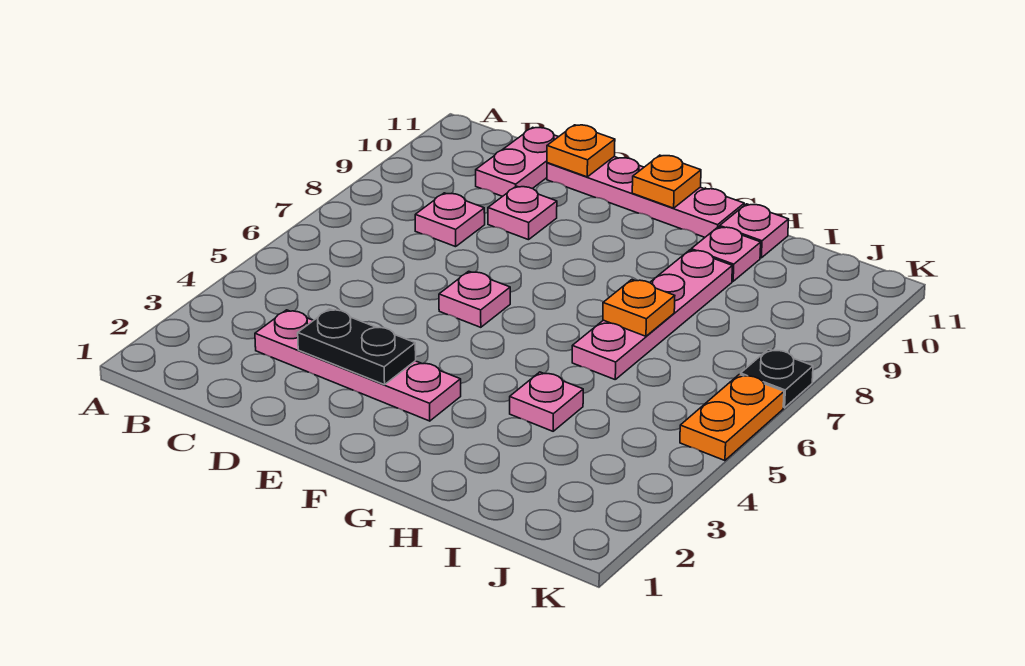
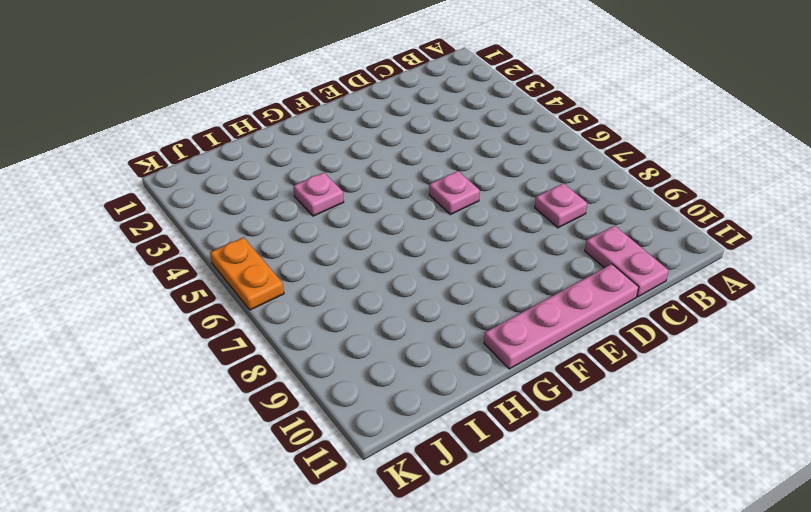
none -> pink 1x4 plate [255,310,461,421]
none -> pink 1x1 plate [488,186,557,240]
none -> pink 1x4 plate [572,250,732,379]

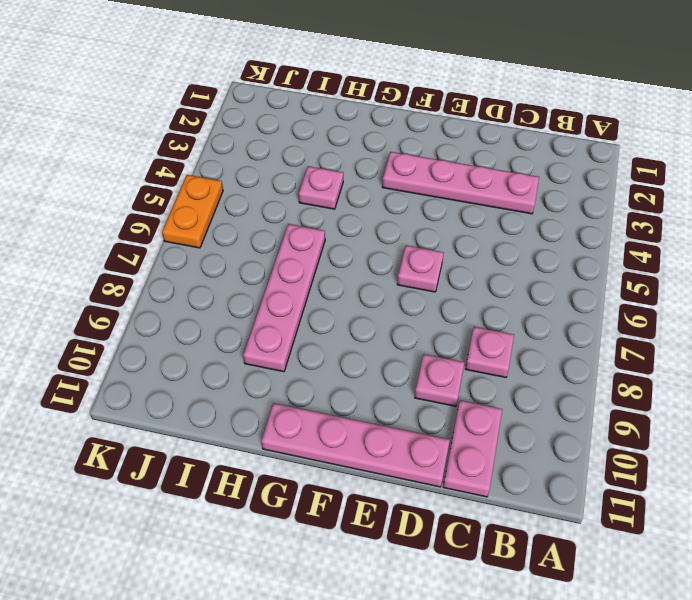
none -> pink 1x1 plate [691,227,761,281]
none -> pink 1x1 plate [720,204,789,258]
none -> black 1x1 plate [741,349,813,408]

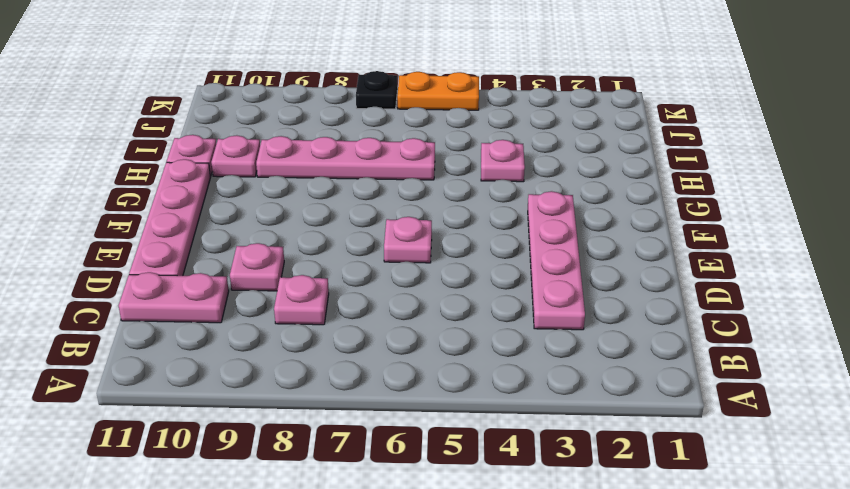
none -> black 1x2 plate [298,309,416,385]
none -> orange 1x1 plate [547,125,615,177]
none -> orange 1x1 plate [632,155,701,208]

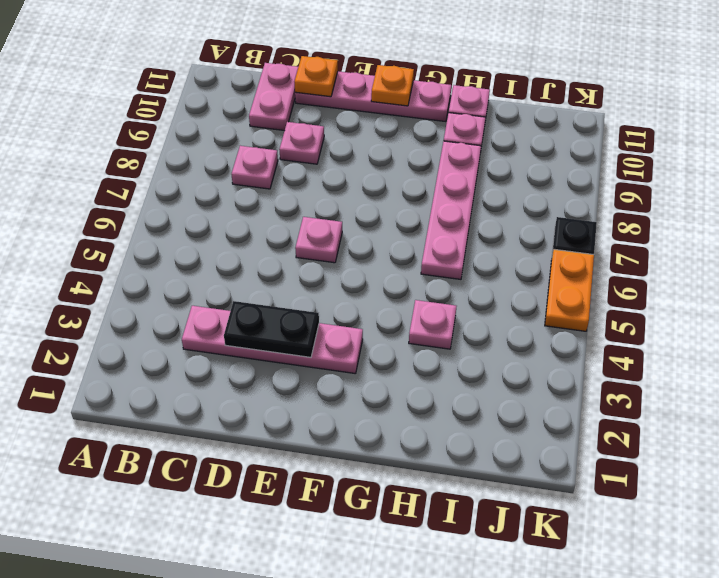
none -> orange 1x1 plate [603,280,675,336]

